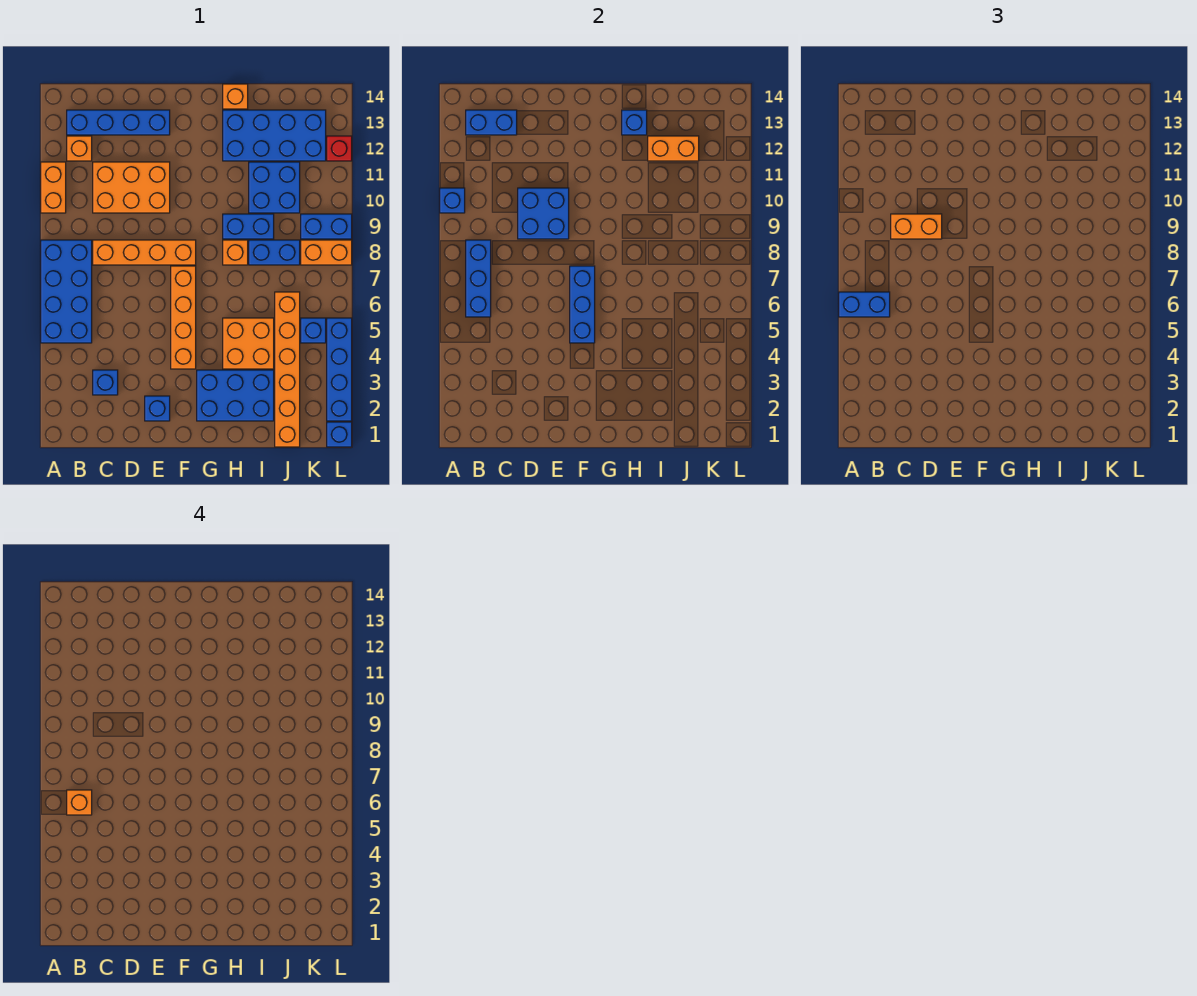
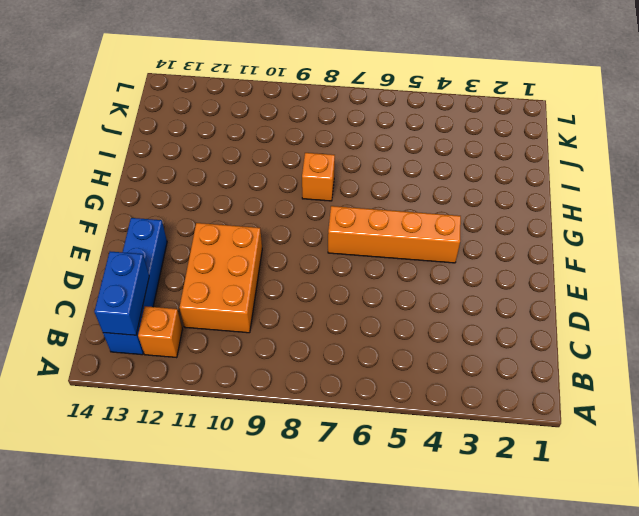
none -> blue 2x4 brick [41,240,92,343]
none -> orange 1x2 brick [41,162,66,213]
none -> blue 1x1 brick [93,370,118,395]
none -> orange 1x4 brick [93,240,196,265]

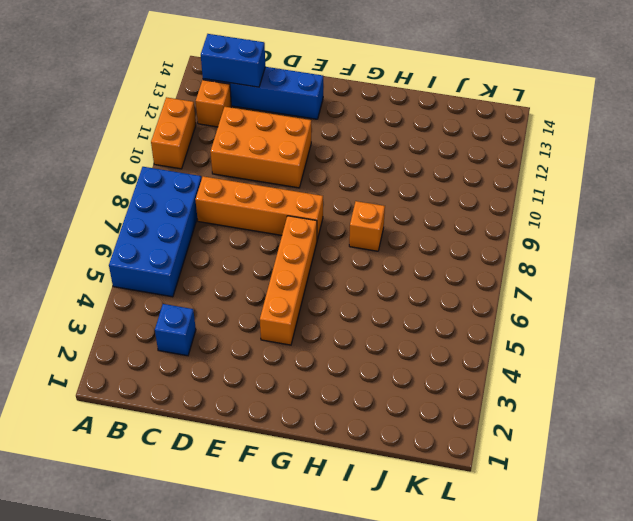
none -> blue 1x1 brick [145,396,170,421]
none -> blue 2x3 brick [197,370,274,421]
none -> orange 2x2 brick [223,318,274,369]
none -> blue 1x2 brick [223,214,274,239]

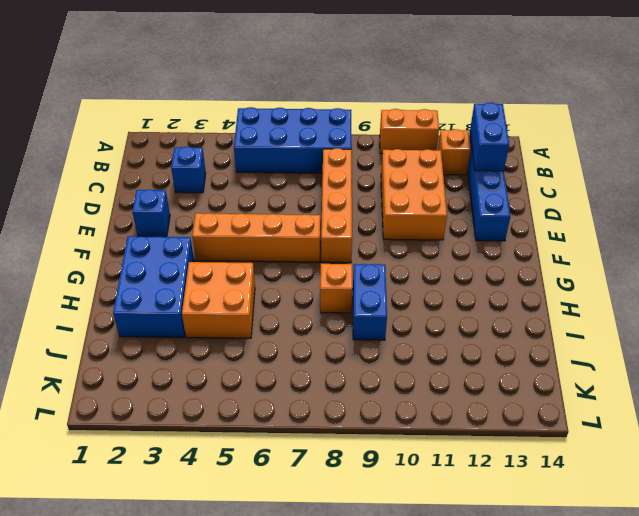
none -> blue 2x4 brick [223,110,326,161]
none -> orange 1x1 brick [223,84,248,109]
none -> blue 1x2 brick [249,240,300,265]
none -> blue 2x2 brick [249,162,300,213]

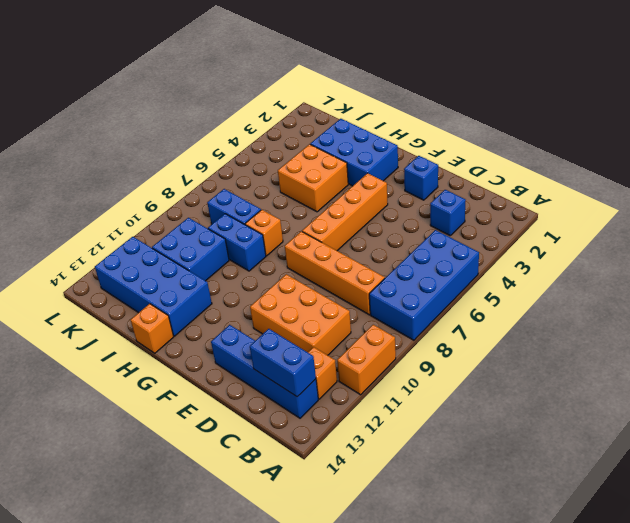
none -> orange 1x6 brick [275,292,300,447]
none -> blue 1x1 brick [301,318,326,343]
none -> orange 1x2 brick [301,240,352,265]
none -> blue 1x2 brick [301,214,352,239]

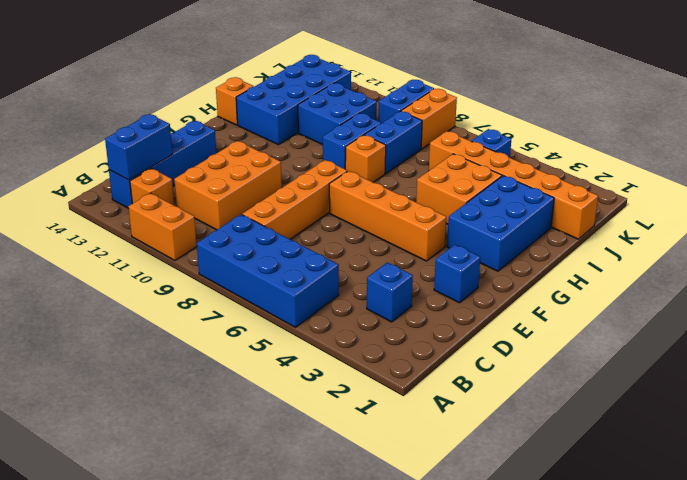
none -> blue 1x1 brick [327,422,352,447]
none -> blue 1x4 brick [327,318,352,421]
none -> red 1x1 brick [327,136,352,161]
none -> blue 1x1 brick [440,188,465,213]

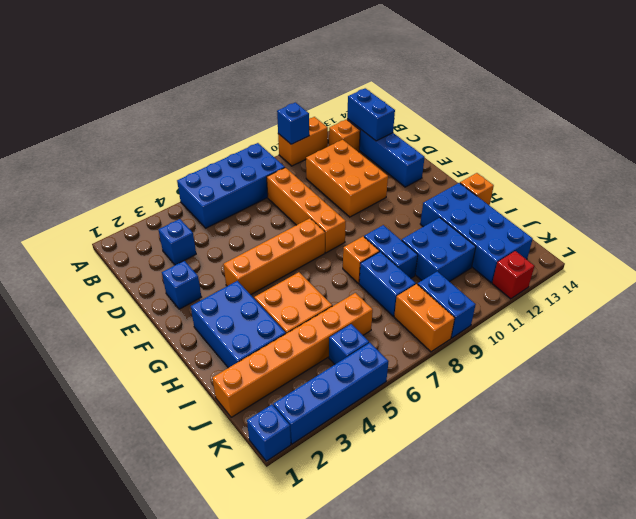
none -> blue 1x3 brick [466,240,491,317]
none -> blue 2x2 brick [518,188,569,239]
none -> blue 1x3 brick [570,266,595,343]
none -> blue 1x1 brick [622,110,647,135]

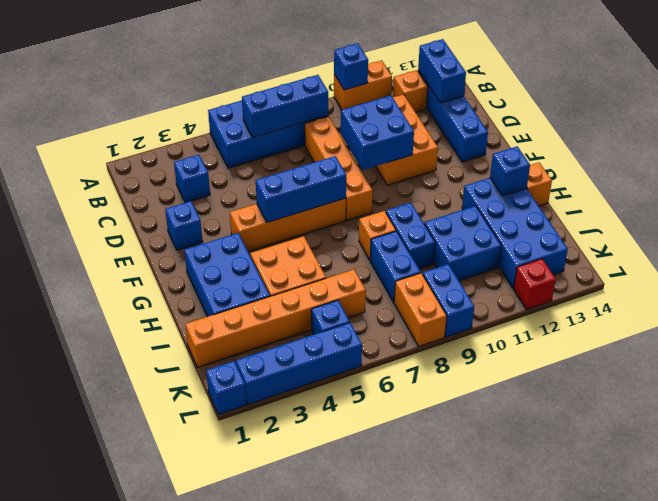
none -> orange 1x2 brick [648,136,699,161]
none -> blue 1x2 brick [839,292,890,317]
none -> orange 1x2 brick [891,214,942,239]
none -> orange 1x1 brick [67,790,92,815]

